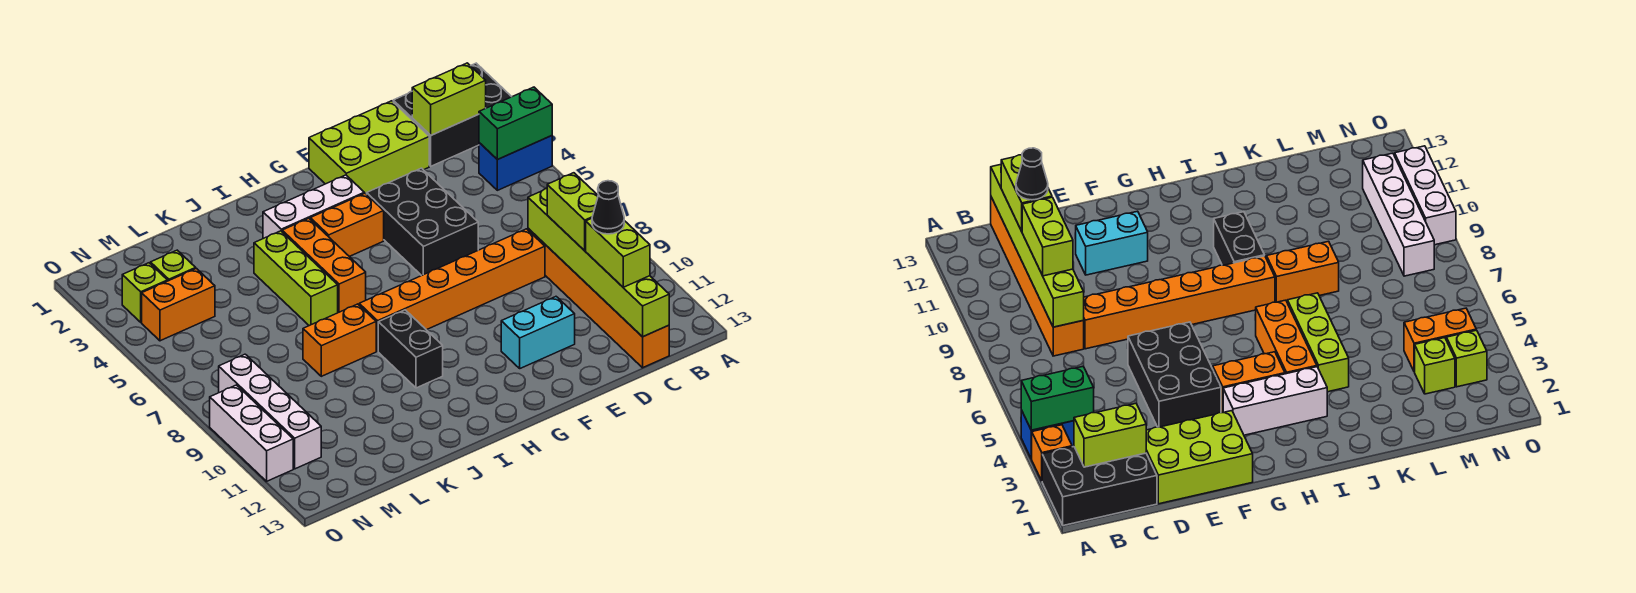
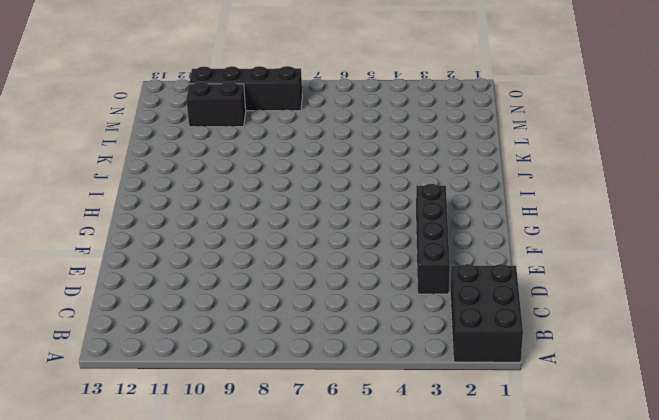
black 1x4 brick [416,184,450,294] -> white 1x3 brick [263,175,364,239]
black 1x2 brick [186,82,246,127] -> black 1x2 brick moved to [378,310,443,388]
black 1x4 brick [189,66,302,111] -> white 1x4 brick [219,354,321,469]
none -> orange 1x1 brick [1032,425,1072,481]
none -> blue 1x2 brick [479,136,552,190]
none -> orange 1x6 brick [528,228,669,368]

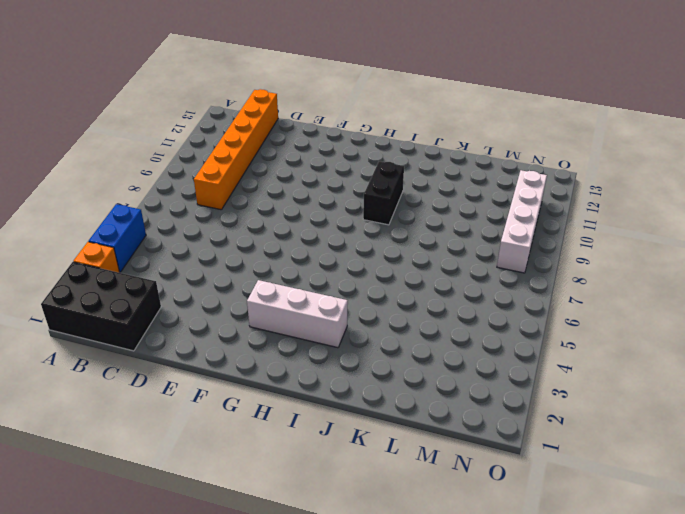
blue 1x2 brick [89,204,146,272] -> blue 1x2 brick turned to [479,136,552,190]
none -> lime 2x3 brick [309,101,429,194]
none -> orange 1x6 brick [359,229,545,351]
none -> black 2x3 brick [367,168,478,276]

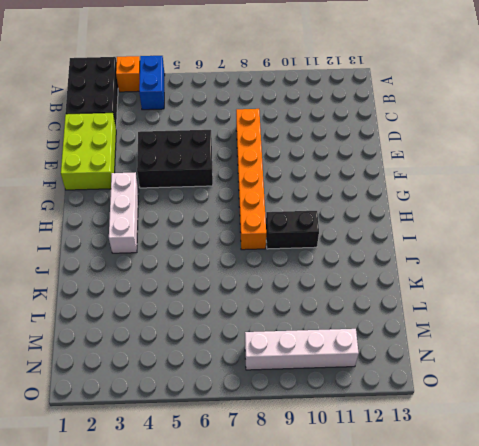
none -> orange 1x6 brick [528,228,669,368]
none -> cyan 1x2 brick [501,297,575,368]
none -> orange 1x2 brick [310,193,384,257]

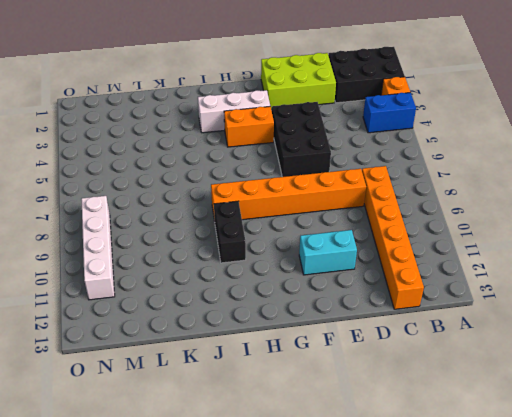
none -> orange 1x3 brick [282,218,366,313]
none -> lime 1x3 brick [254,231,338,326]
none -> orange 1x2 brick [303,304,376,376]

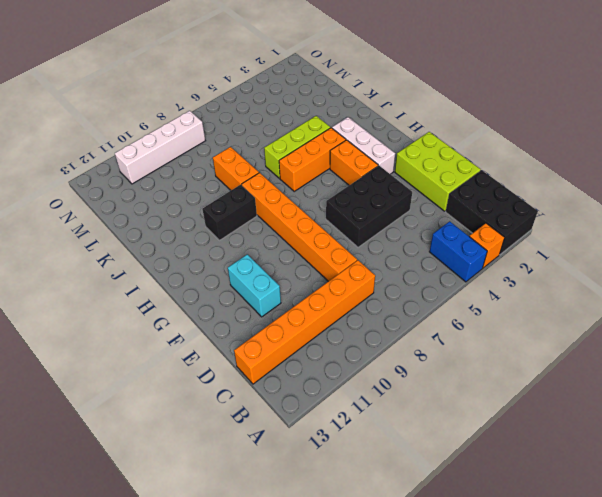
none -> lime 1x1 brick [151,250,196,281]
none -> orange 1x2 brick [142,269,215,341]
none -> lime 1x1 brick [122,263,167,322]

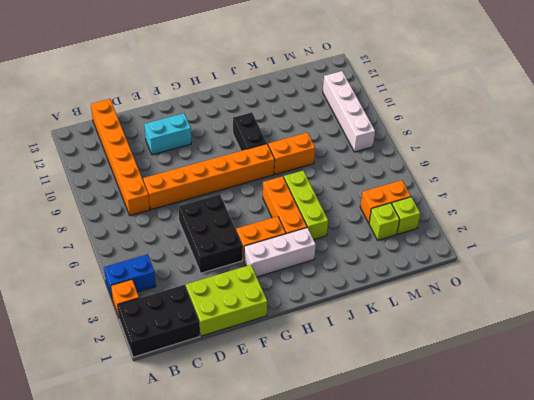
none -> white 1x3 brick [210,385,293,481]
none -> green 1x2 brick [479,87,552,160]
none -> lime 1x2 brick [412,63,486,135]

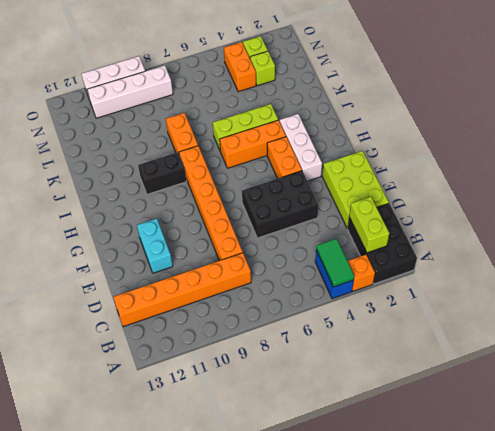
green 1x2 tile [316,239,354,287] -> green 1x2 brick [479,87,552,160]
none -> lime 1x6 brick [528,189,669,337]
none -> lime 1x2 brick [547,173,598,251]
none -> lime 1x2 brick [586,218,650,287]

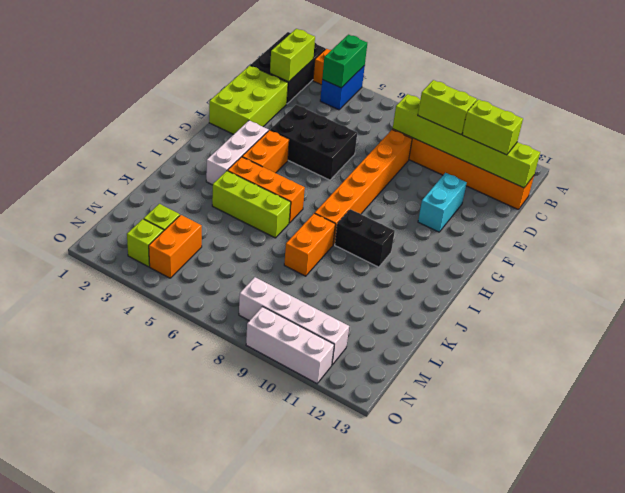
none -> black 1x1 cone [592,181,624,234]

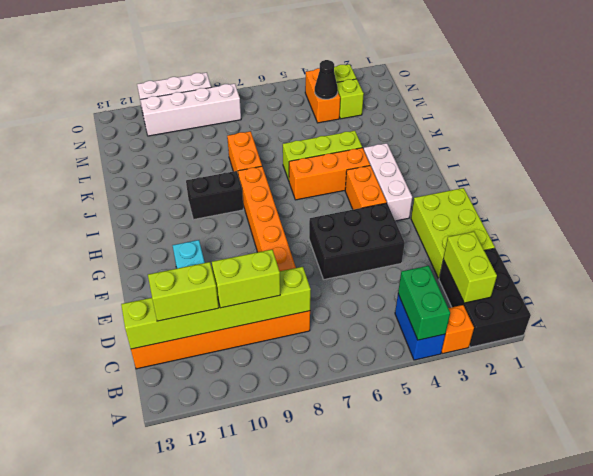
black 1x1 cone [315,60,338,99] -> black 1x1 cone moved to [592,181,624,234]

